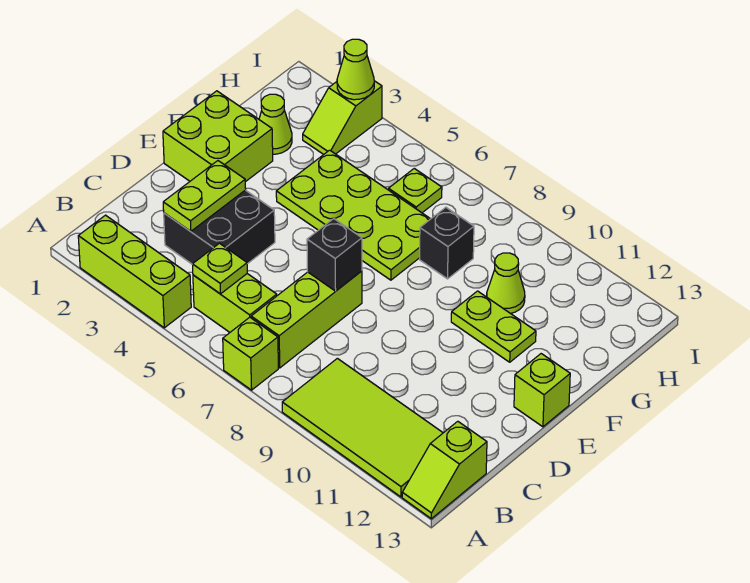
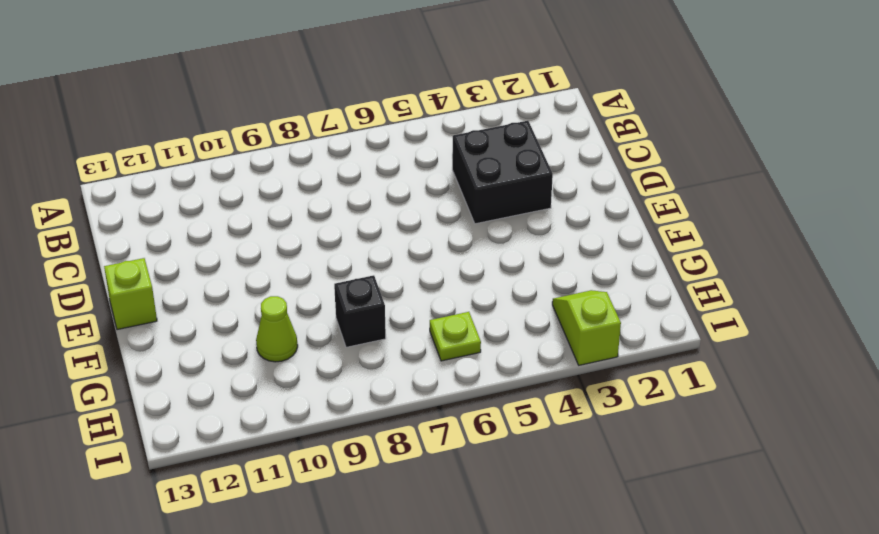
none -> lime 1x3 brick [78,215,191,328]
none -> lime 1x1 brick [223,317,278,390]
none -> lime 2x4 tile [282,358,443,497]

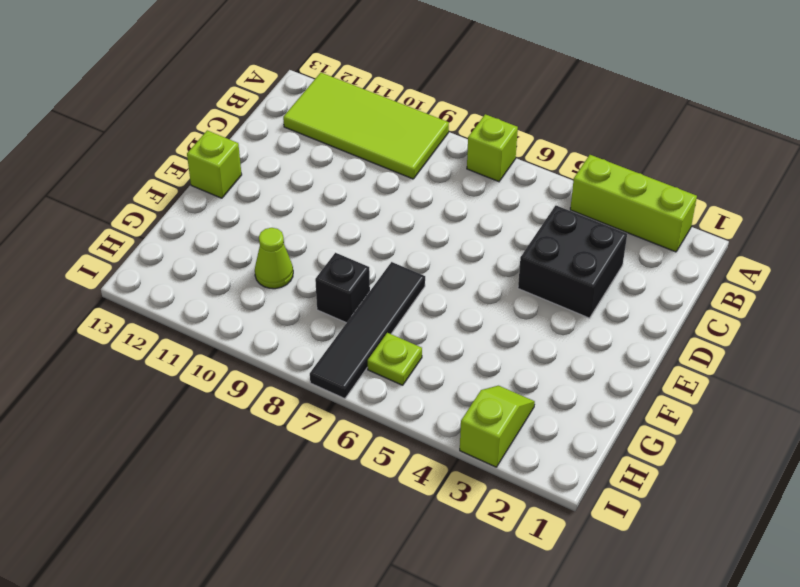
black 1x4 tile [310,262,425,399] -> lime 2x4 plate [276,150,430,280]
none -> lime 1x2 slope [402,421,487,519]
none -> lime 1x2 brick [193,274,277,332]
none -> lime 1x3 brick [251,271,362,368]

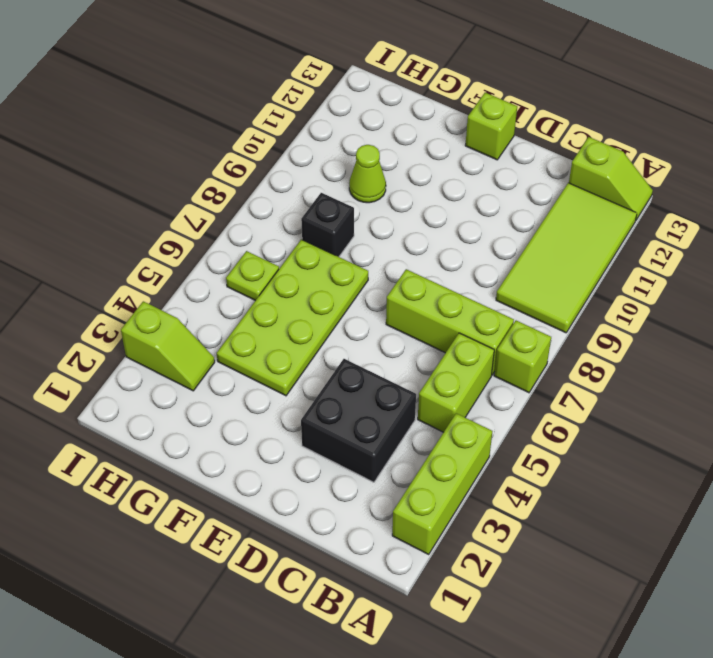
none -> lime 2x2 brick [163,91,273,182]
none -> lime 1x2 plate [451,291,536,362]
none -> lime 1x1 cone [259,94,292,154]

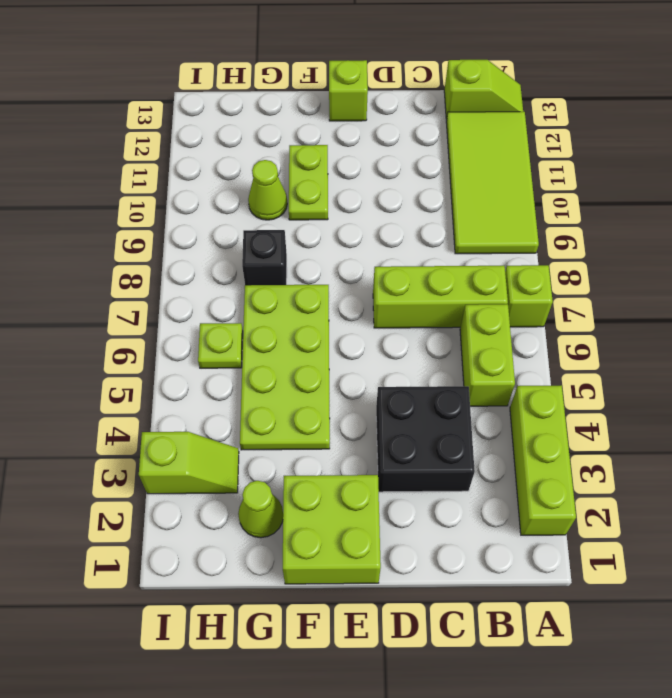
none -> lime 1x1 plate [192,243,247,294]
none -> lime 1x2 plate [163,161,246,231]
none -> black 1x1 brick [307,219,362,291]

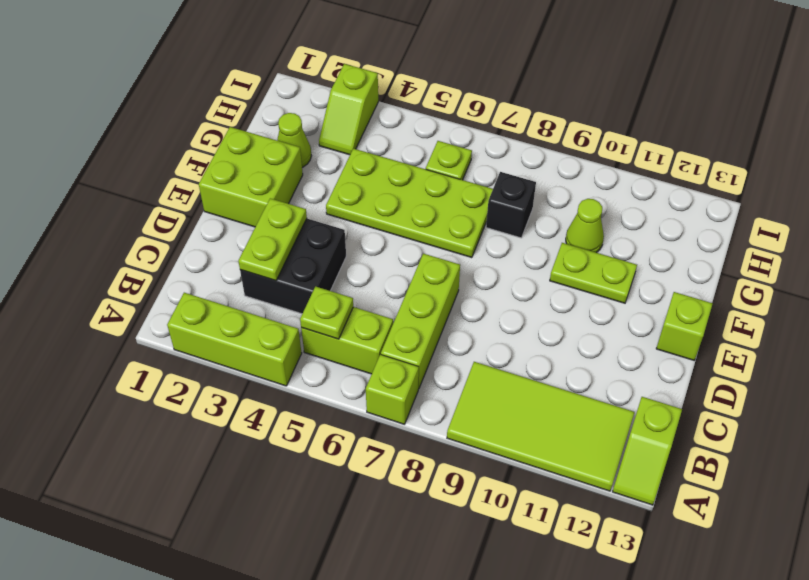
none -> black 1x1 brick [307,219,362,291]
none -> lime 1x1 cone [337,39,374,100]

